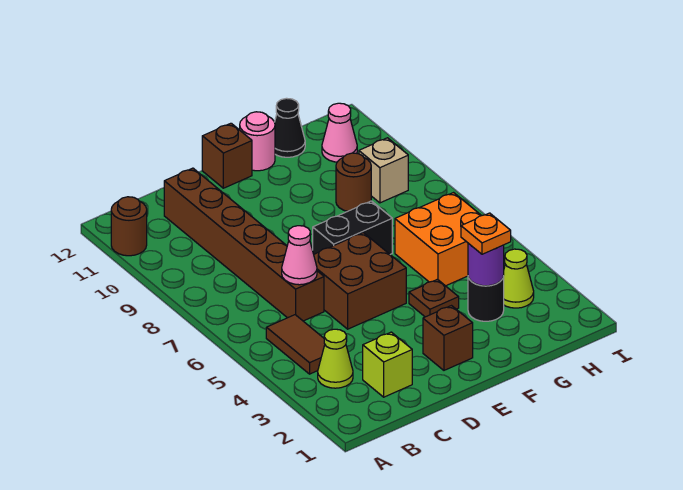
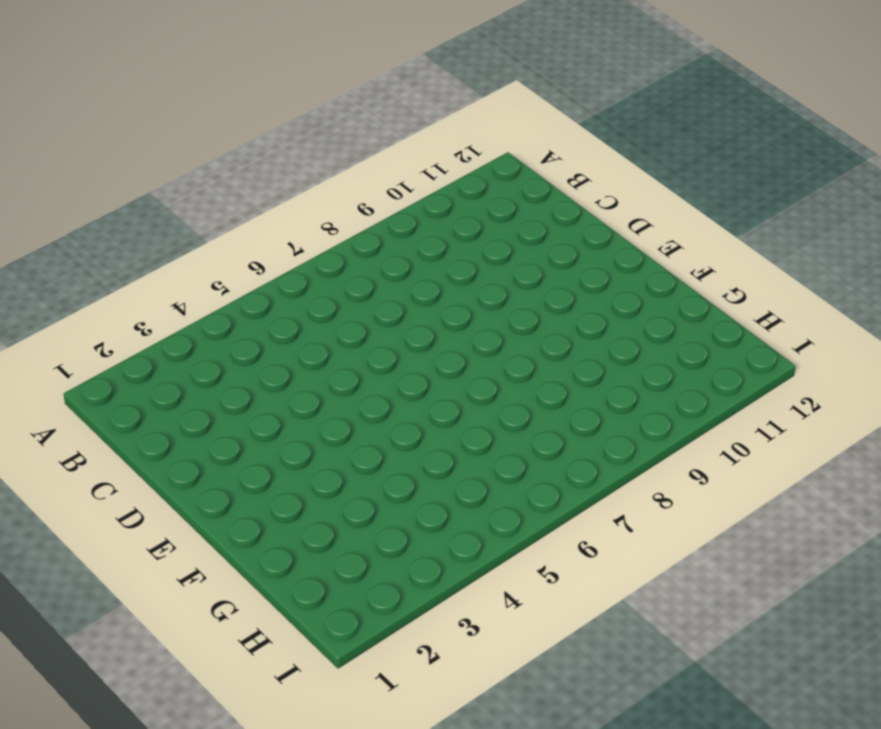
none -> brown 1x1 round brick [111,197,147,256]
none -> lime 1x1 cone [318,329,353,388]
none -> brown 1x2 tile [266,315,325,374]

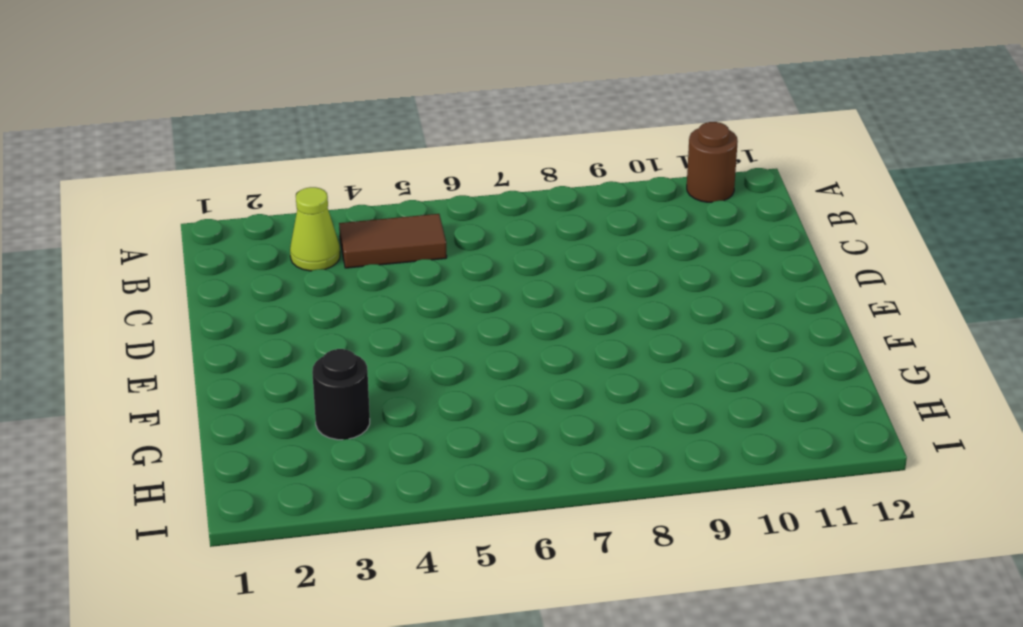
none -> lime 1x1 brick [363,332,412,397]
none -> brown 1x6 brick [164,168,324,321]
none -> brown 2x2 brick [314,233,406,329]

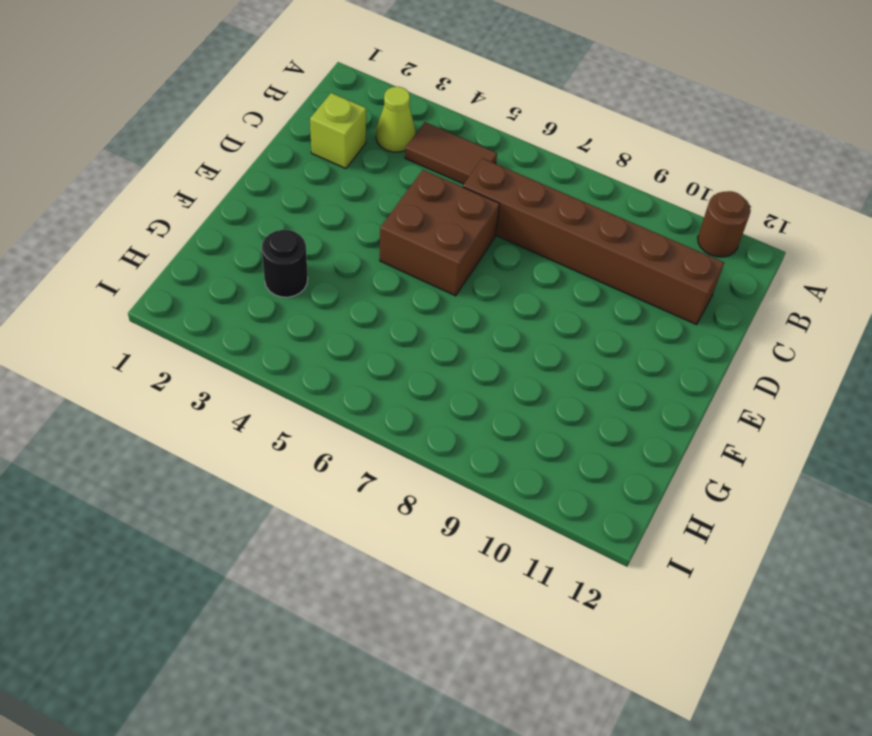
none -> brown 1x1 brick [423,306,473,370]
none -> black 1x2 brick [313,201,392,254]
none -> brown 1x1 brick [202,123,252,188]

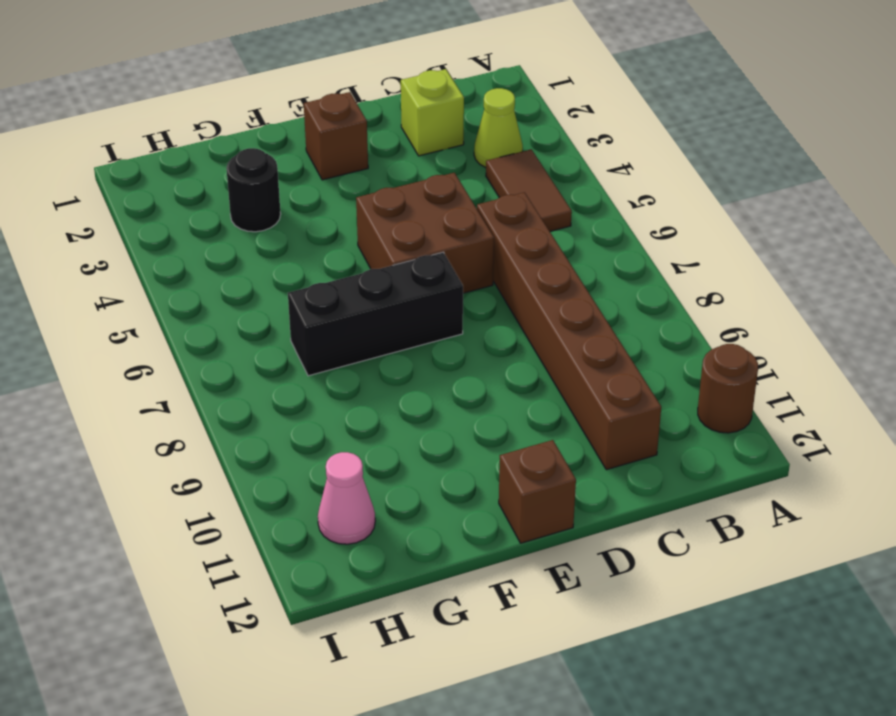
black 1x3 brick [288,252,463,376] -> black 1x2 brick [313,201,392,254]
none -> brown 1x1 plate [409,279,459,317]
none -> pink 1x1 round brick [240,112,275,171]
none -> orange 2x2 brick [395,193,481,286]

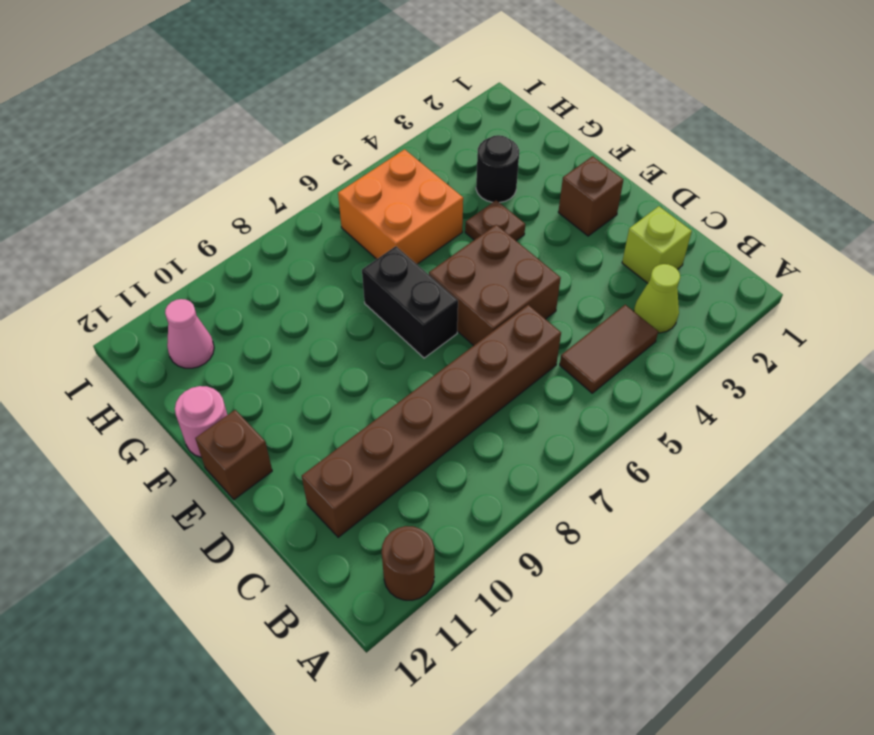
none -> brown 1x1 round brick [336,153,371,211]
none -> black 1x1 cone [275,98,305,157]
none -> lime 1x1 cone [504,249,534,308]

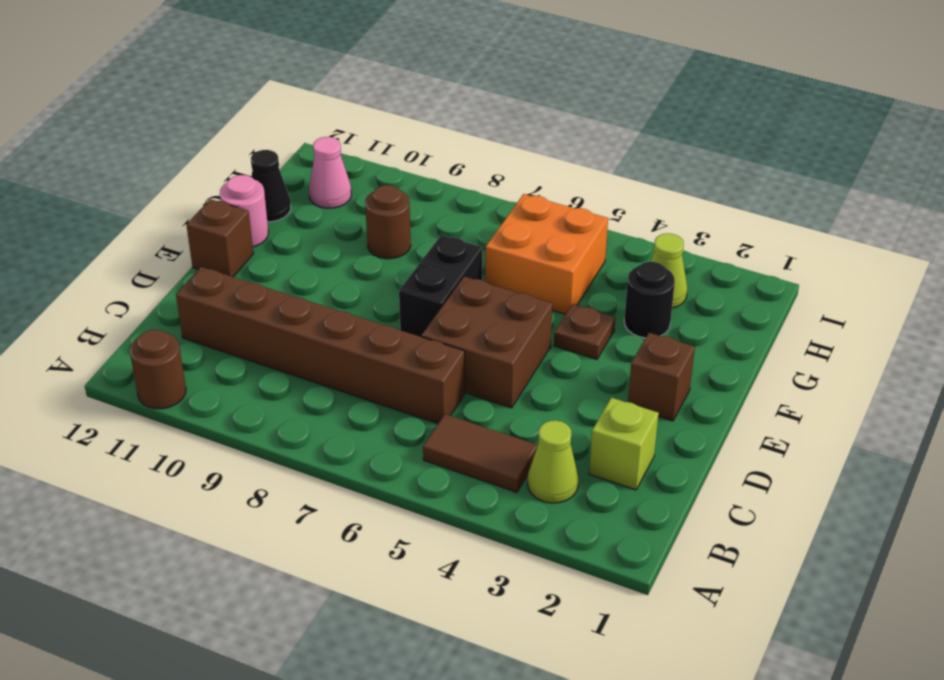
none -> tan 1x1 brick [359,138,408,203]
none -> pink 1x1 cone [282,226,317,285]
none -> purple 1x1 round brick [468,243,504,286]

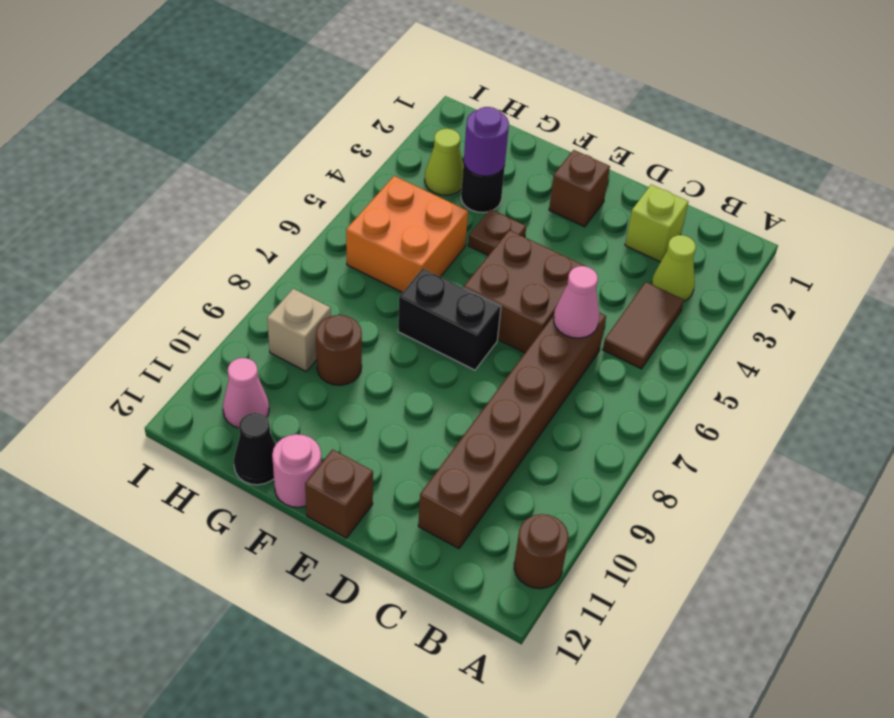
none -> orange 1x1 plate [461,213,511,254]

